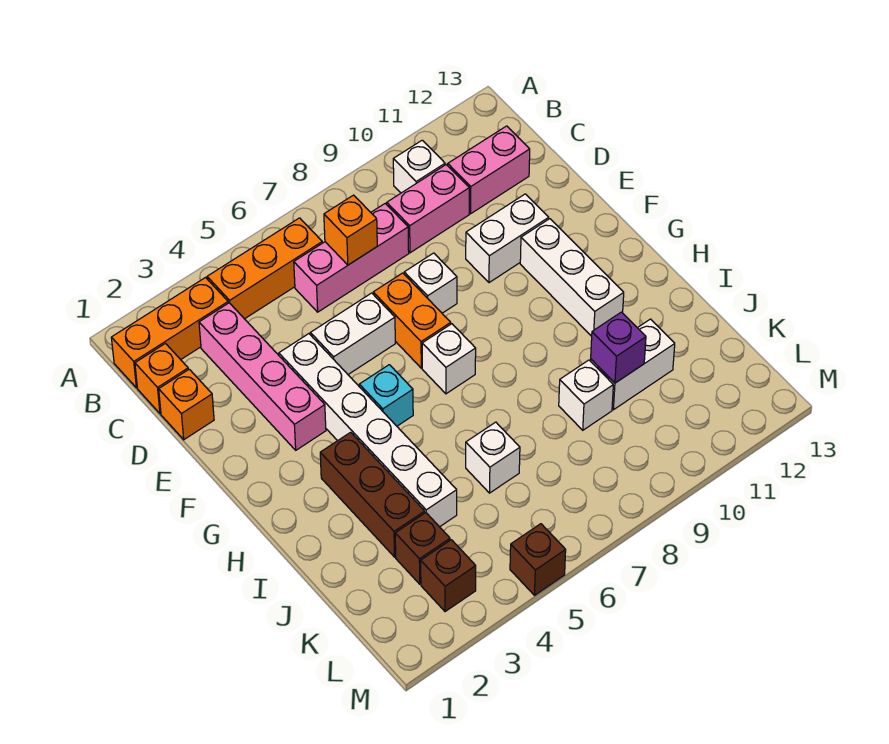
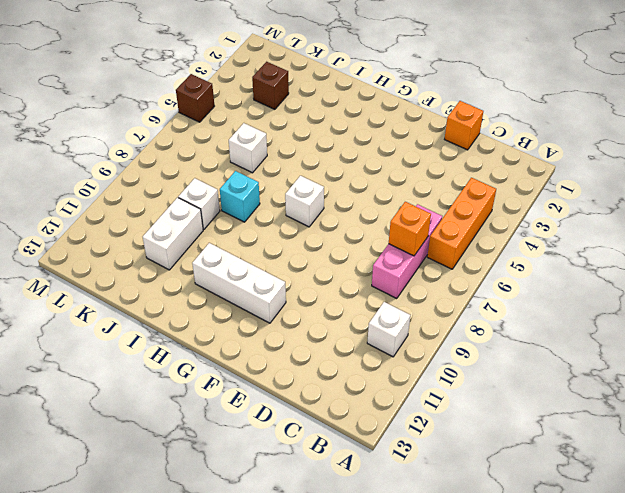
cyan 1x1 brick [220,171,260,222] -> cyan 1x1 brick moved to [359,365,413,426]
none -> orange 1x3 brick [111,278,228,388]
none -> orange 1x1 brick [135,344,188,414]
none -> pink 1x4 brick [199,303,326,450]

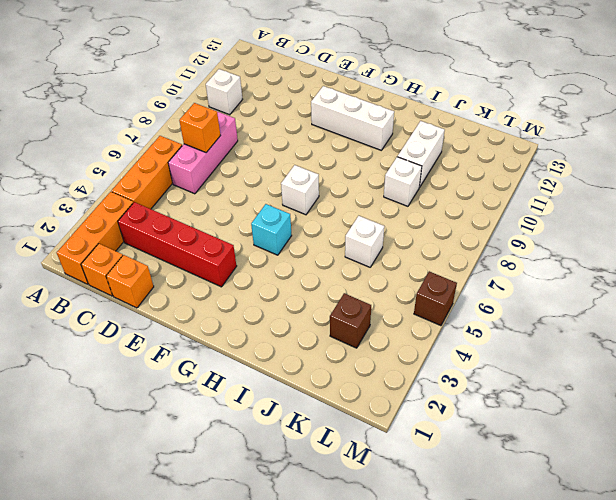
red 1x4 brick [118,202,237,287] -> pink 1x4 brick [199,303,326,450]
none -> pink 1x2 brick [387,165,469,253]
none -> pink 1x2 brick [448,126,530,214]
none -> white 1x6 brick [279,334,457,527]

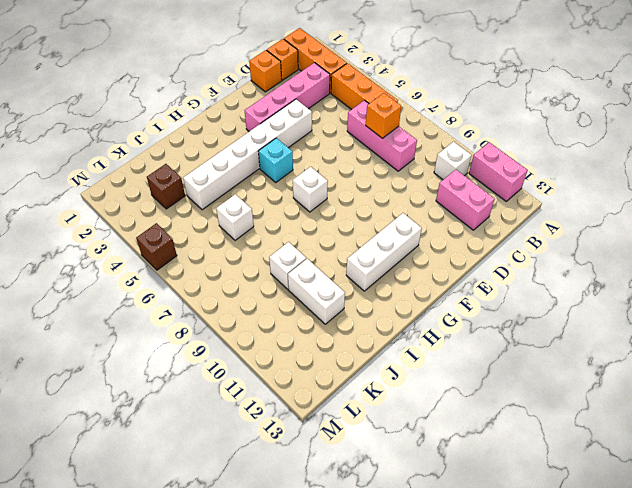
pink 1x2 brick [469,142,528,201] -> pink 1x2 brick moved to [387,165,469,253]
none -> white 1x2 brick [311,293,395,374]
none -> orange 1x2 brick [373,273,451,368]
none -> white 1x1 brick [404,253,457,313]

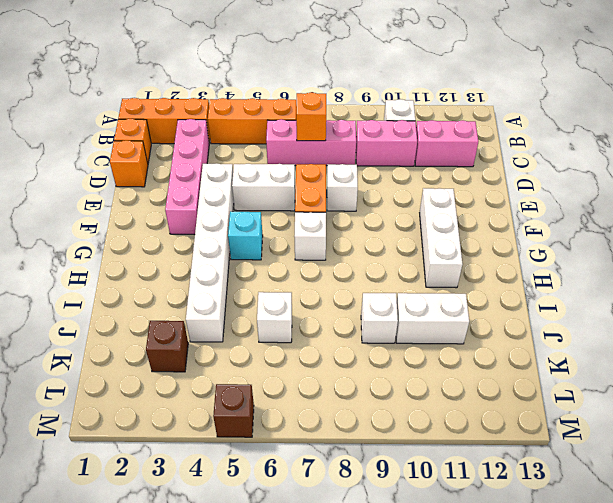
none -> white 1x2 brick [466,194,549,283]
none -> brown 1x3 brick [320,432,425,557]
none -> brown 1x1 brick [421,540,476,612]

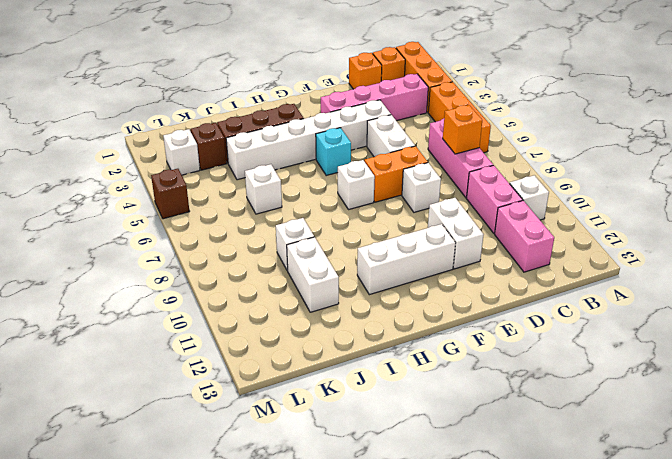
white 1x1 brick [163,129,200,175] -> brown 1x1 brick [421,540,476,612]
none -> purple 1x1 brick [591,312,646,383]

